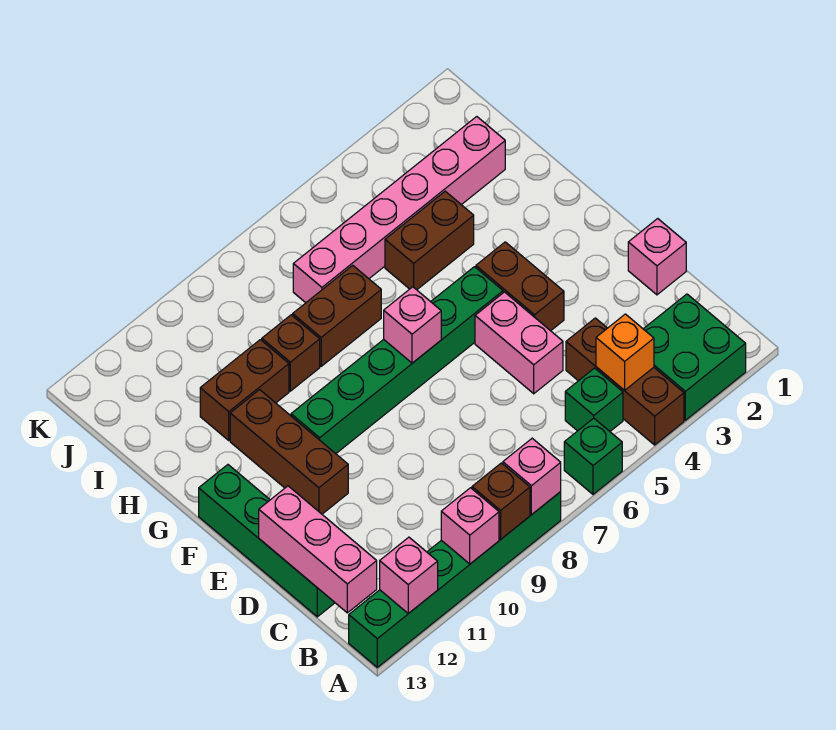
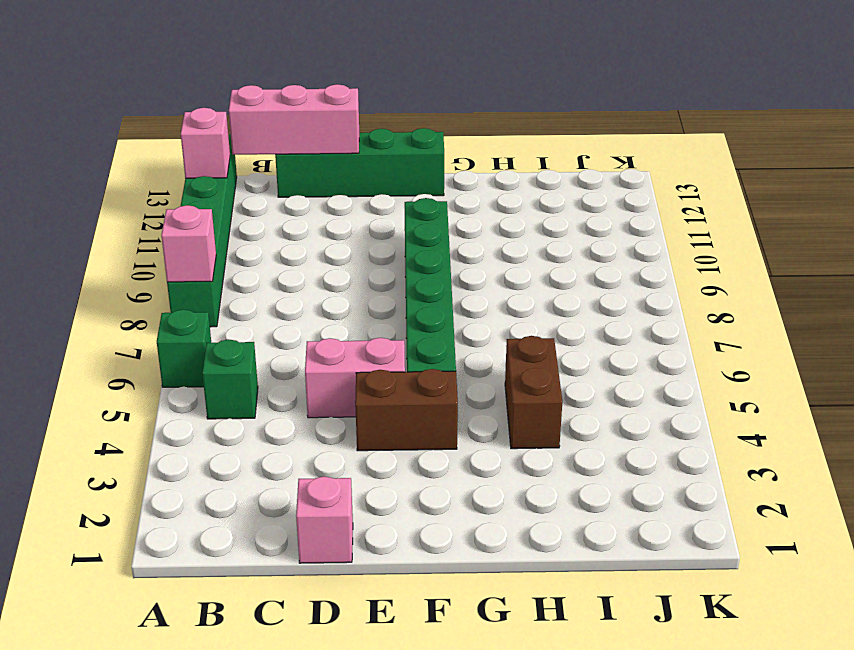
none -> green 2x2 brick [644,294,746,420]
none -> brown 1x3 brick [566,318,684,445]
none -> brown 1x3 brick [230,390,348,514]

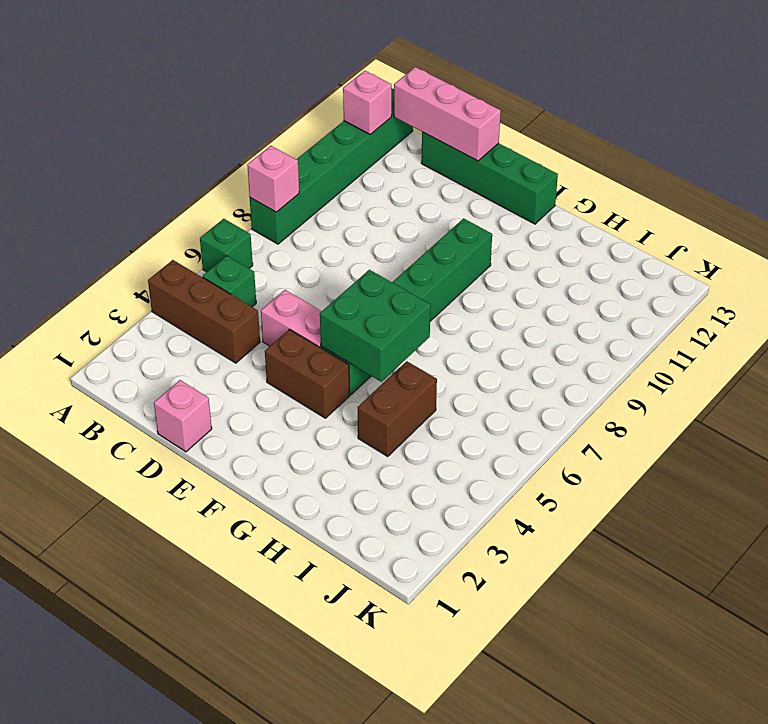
green 2x2 brick [320,270,431,382] -> green 2x2 brick moved to [644,294,746,420]
none -> brown 1x3 brick [230,390,348,514]
none -> brown 1x2 brick [293,265,381,366]
none -> brown 1x1 brick [262,315,320,391]

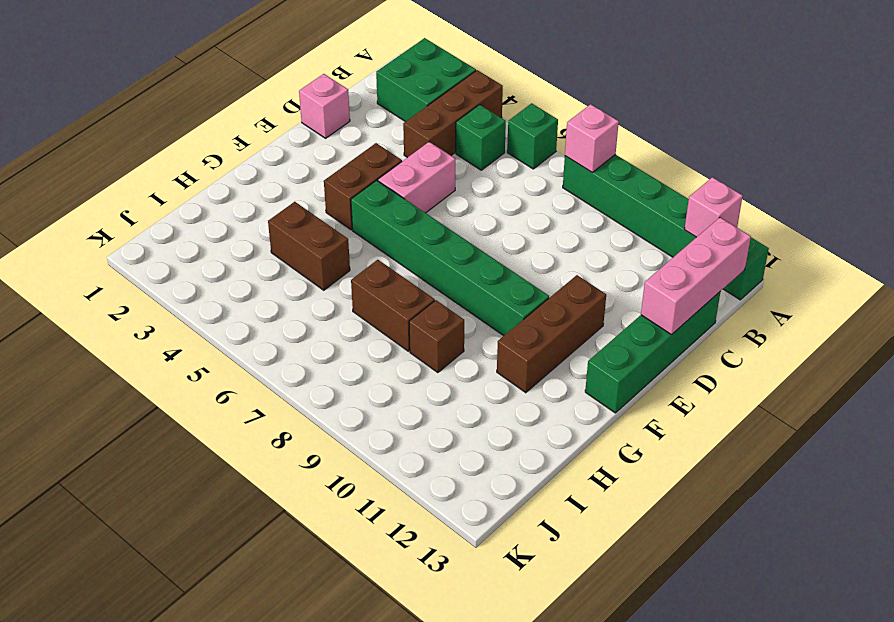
none -> brown 1x2 brick [200,340,289,440]
none -> pink 1x6 brick [293,117,505,303]
none -> brown 1x1 brick [472,463,530,539]

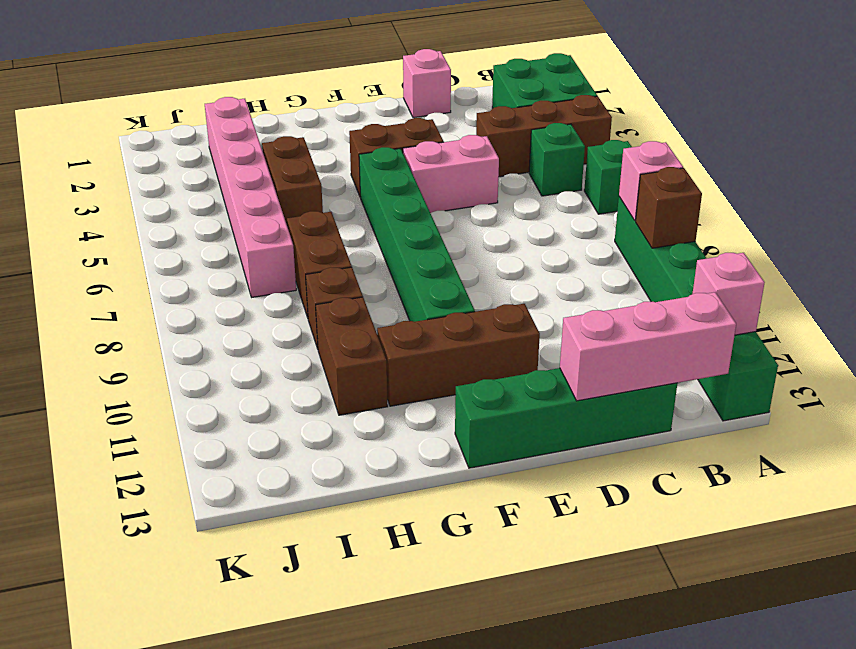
none -> pink 1x1 brick [441,488,499,564]
none -> orange 1x1 brick [596,314,654,391]
none -> pink 1x1 brick [384,287,441,363]

